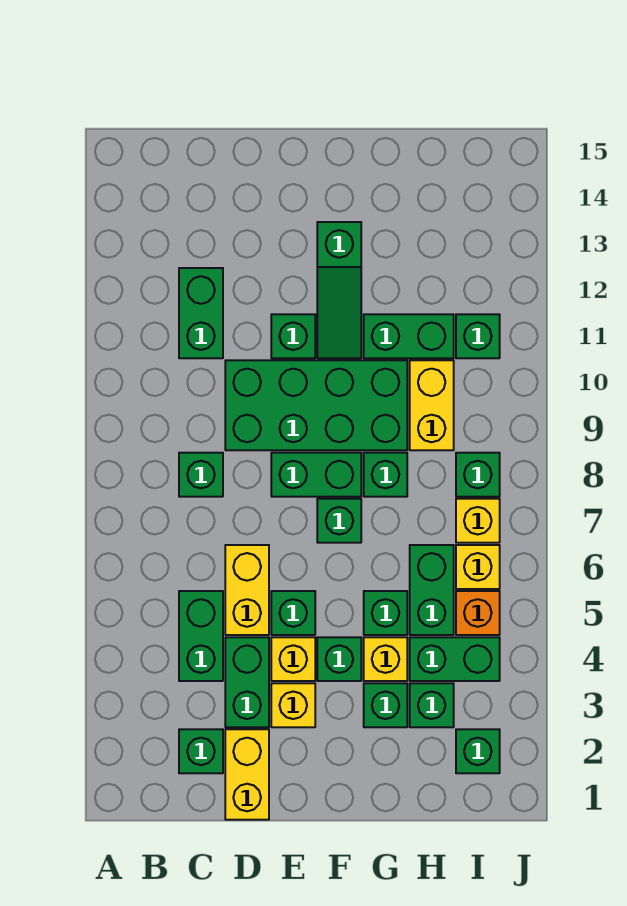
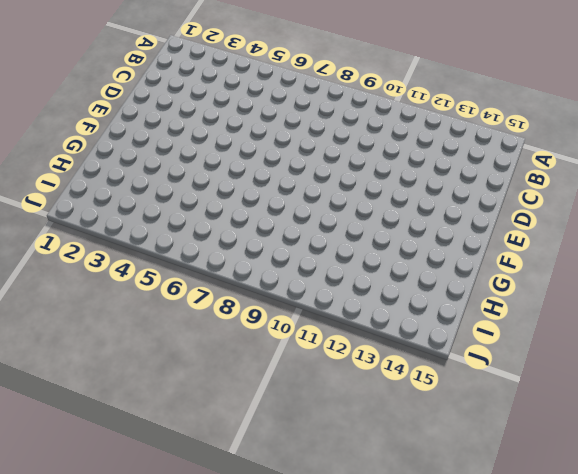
none -> green 1x1 brick [179,729,223,773]
none -> green 1x2 brick [179,591,223,681]
none -> green 1x1 brick [179,453,223,497]
none -> green 1x2 brick [179,268,223,358]

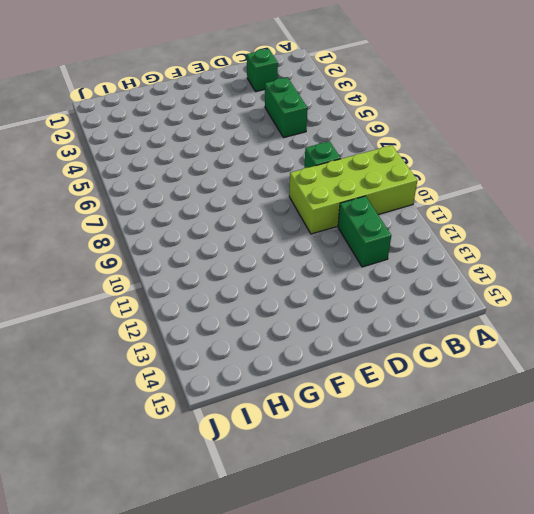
lime 2x4 brick [289,145,417,234] -> green 2x4 brick [225,360,407,450]
none -> yellow 1x2 brick [225,729,269,820]
none -> green 1x2 brick [225,637,269,727]
none -> yellow 1x2 brick [225,545,269,635]
none -> yellow 1x1 brick [271,683,315,727]

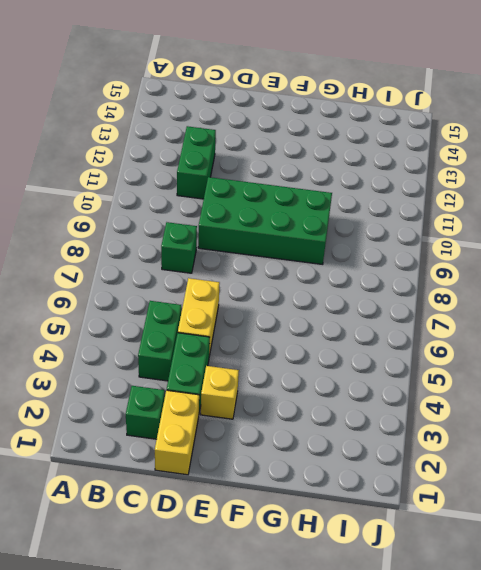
none -> yellow 1x1 brick [271,637,315,681]
none -> green 1x1 brick [271,591,315,635]
none -> green 1x2 brick [271,453,361,497]
none -> green 1x1 brick [271,314,315,358]

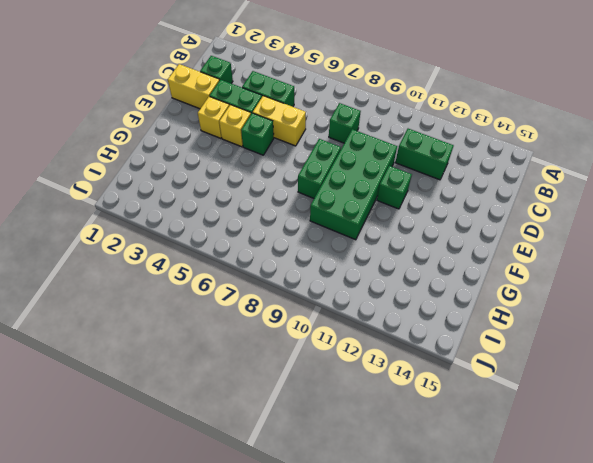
none -> green 1x1 brick [317,637,361,681]
none -> green 1x1 brick [317,499,361,543]
none -> green 1x3 slope [317,222,361,358]
none -> green 1x1 brick [364,683,407,727]

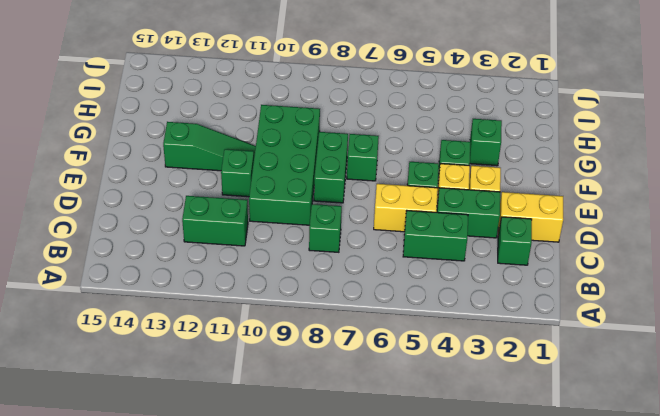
none -> yellow 1x1 brick [364,637,407,681]
none -> green 1x1 brick [364,591,407,635]
none -> green 1x1 brick [364,453,407,497]
none -> green 1x2 brick [364,314,454,358]

